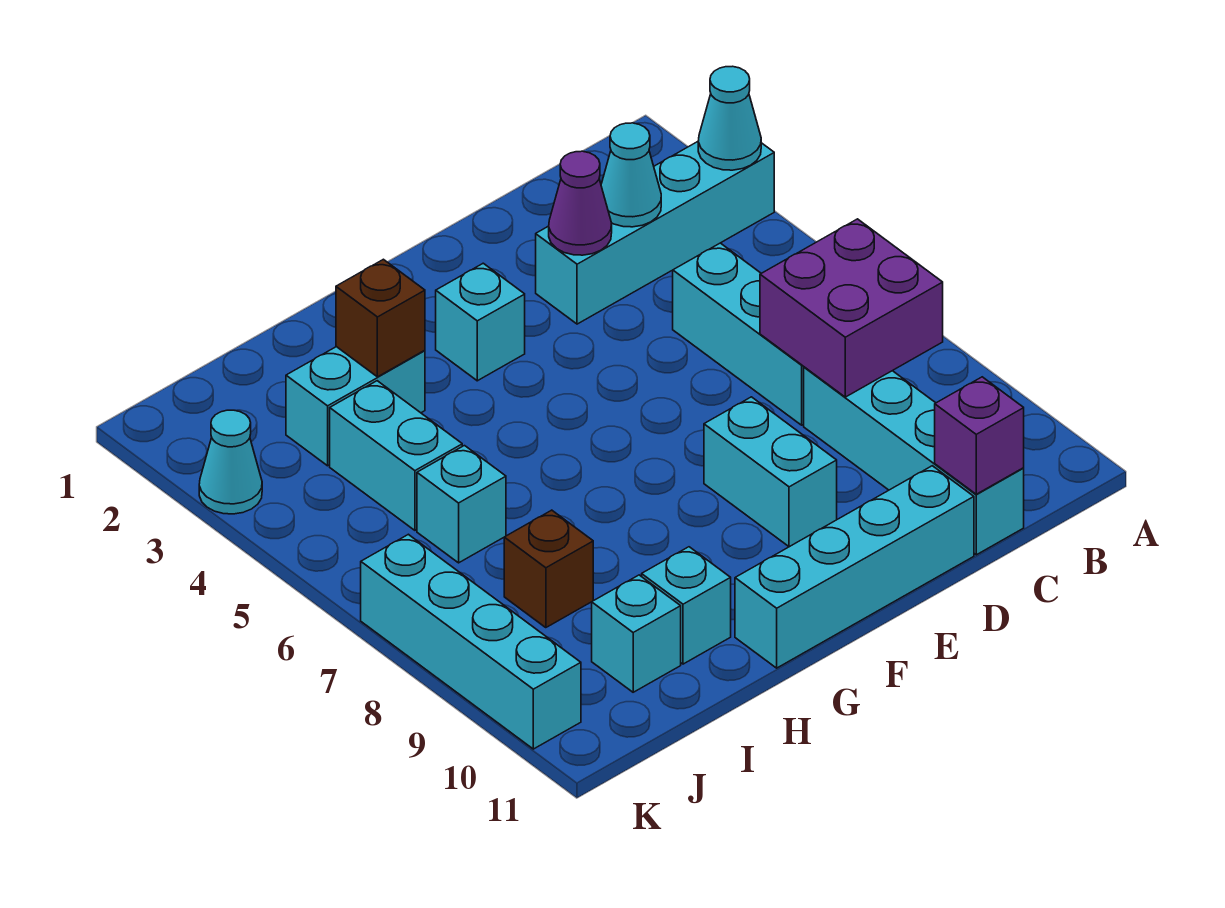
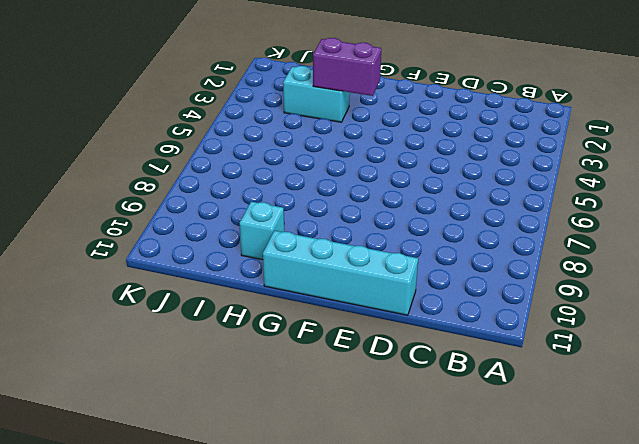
purple 1x2 brick [313,38,381,96] -> brown 1x1 brick [336,259,425,377]
none -> cyan 1x4 brick [536,142,774,324]
none -> cyan 1x3 brick [673,243,804,425]
none -> cyan 1x4 brick [804,367,1024,555]

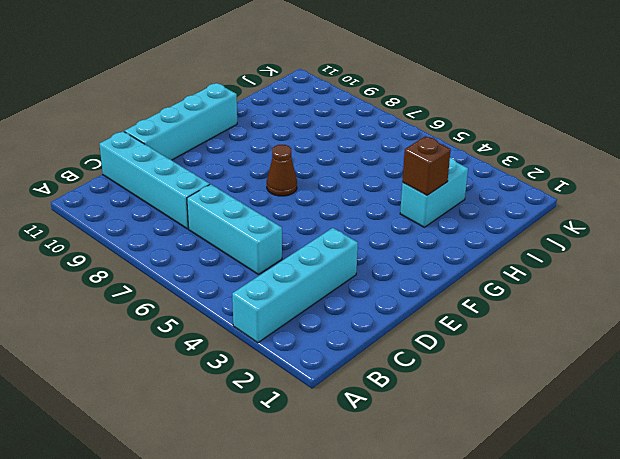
brown 1x1 cone [267,145,297,196] -> none
none -> cyan 1x2 brick [704,397,837,547]
none -> cyan 1x1 brick [436,263,525,381]
none -> cyan 1x1 brick [642,547,731,664]

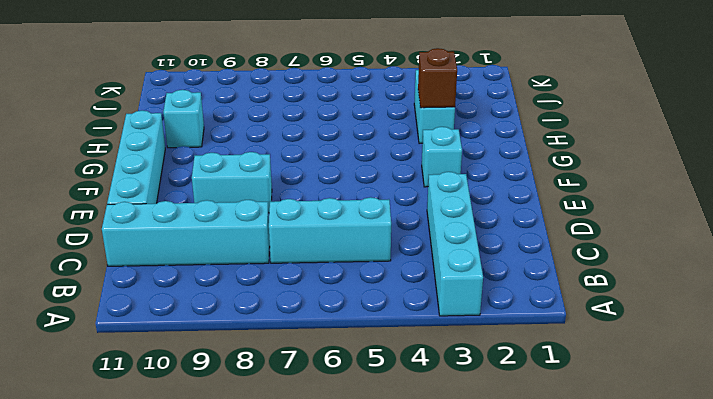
none -> cyan 1x2 brick [330,381,462,530]
none -> cyan 1x1 brick [417,446,506,563]
none -> brown 1x1 brick [504,510,593,628]

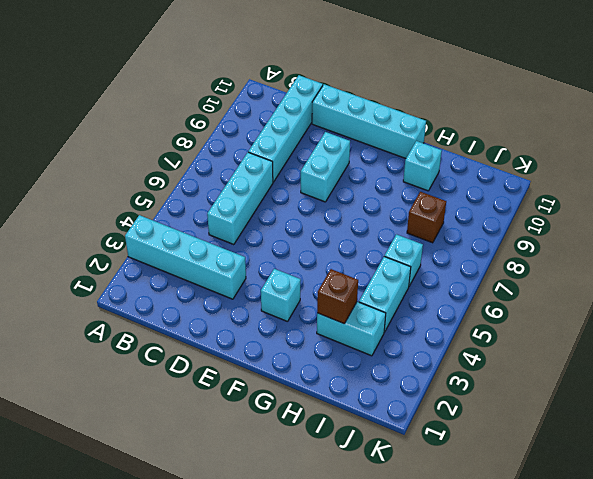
none -> cyan 1x1 brick [592,575,681,692]
none -> cyan 1x1 cone [199,410,262,514]
none -> cyan 1x4 brick [361,534,581,749]

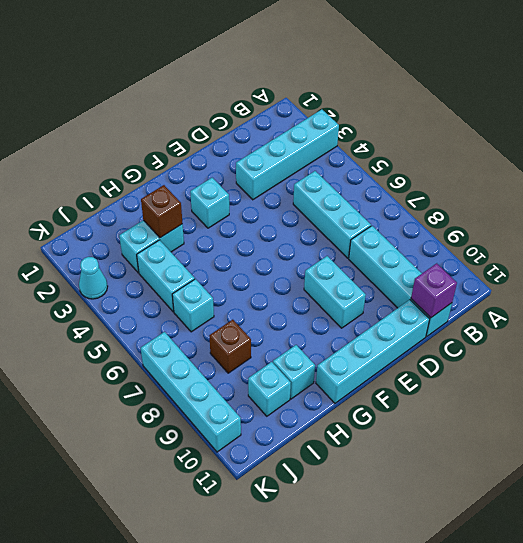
none -> cyan 1x1 cone [698,66,761,170]
none -> purple 2x2 brick [760,219,943,397]
none -> cyan 1x1 cone [601,123,661,227]

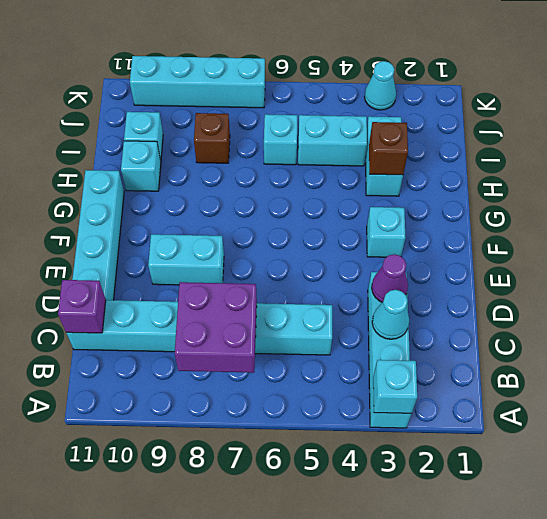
cyan 1x1 brick [373,360,417,414] -> cyan 1x1 cone [698,66,761,170]

